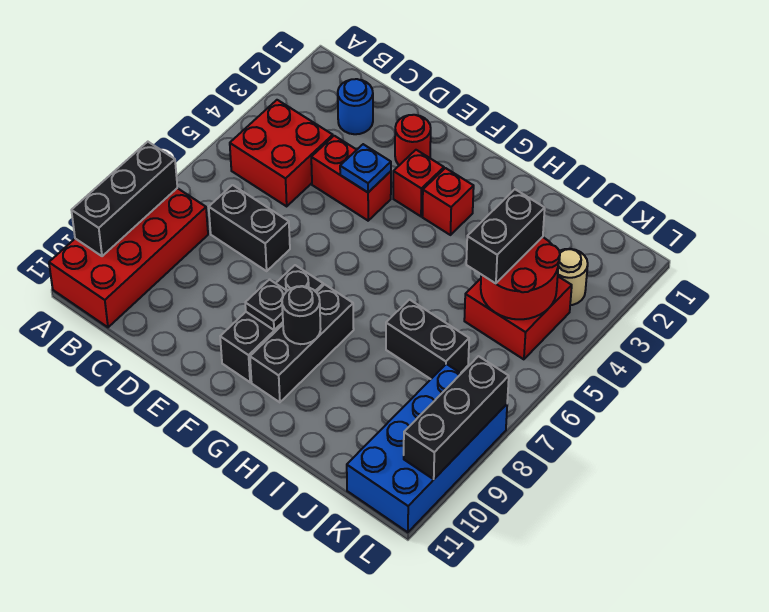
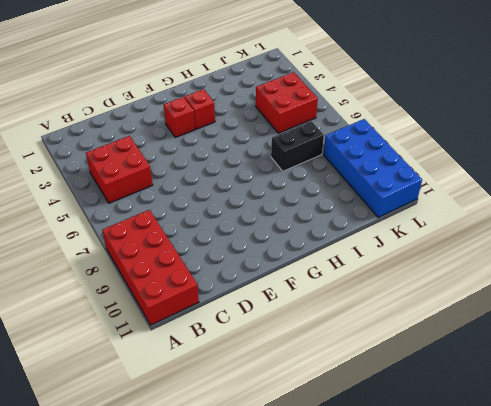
none -> blue 1x1 round brick [338,79,373,134]
none -> black 1x2 brick [209,185,290,271]
none -> red 1x2 brick [311,136,391,221]

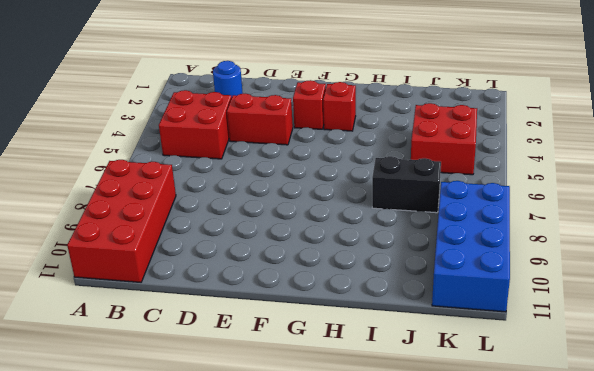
none -> black 1x2 brick [209,185,290,271]
none -> red 1x1 round brick [395,115,431,165]
none -> black 1x3 brick [220,265,323,382]

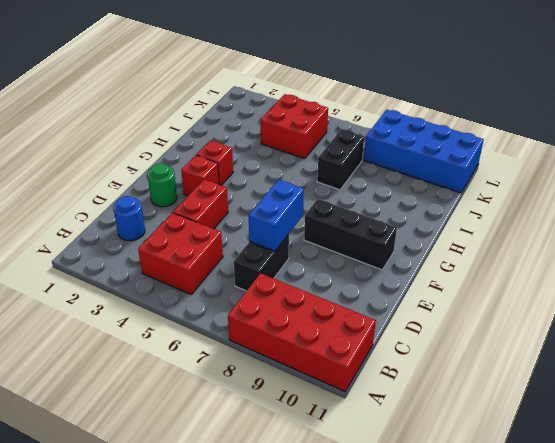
blue 1x2 brick [249,180,304,251] -> none
green 1x1 round brick [147,163,177,207] -> red 1x1 round brick [395,115,431,165]
none -> black 1x3 brick [250,284,354,402]
none -> tan 1x1 round brick [558,249,588,305]
none -> black 1x3 brick [71,142,177,256]

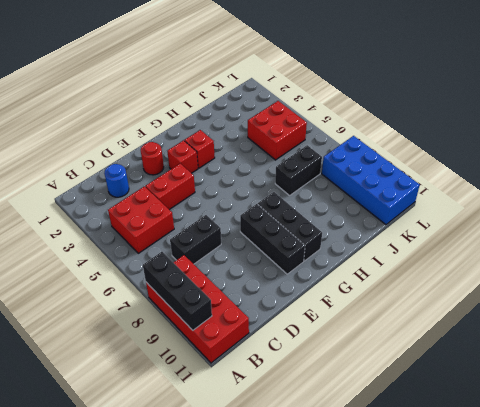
none -> tan 1x1 round brick [558,249,588,305]
none -> blue 1x1 plate [340,144,391,192]
none -> black 1x1 plate [245,280,287,330]

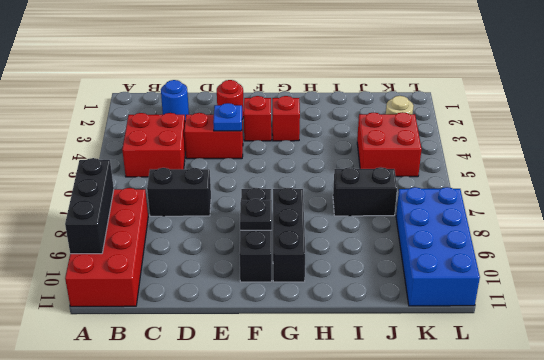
none -> black 1x1 round brick [282,286,321,344]
none -> red 2x2 round brick [481,237,560,319]
none -> black 1x3 brick [404,356,509,479]

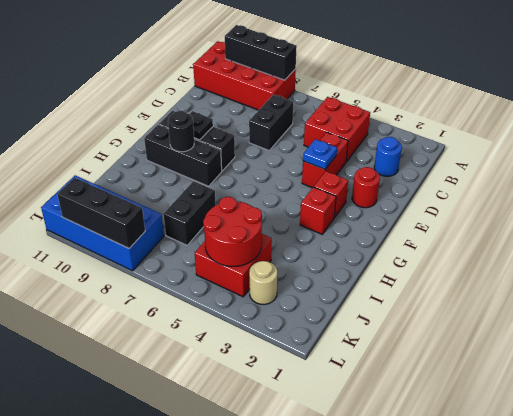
none -> black 1x2 brick [466,189,545,284]

